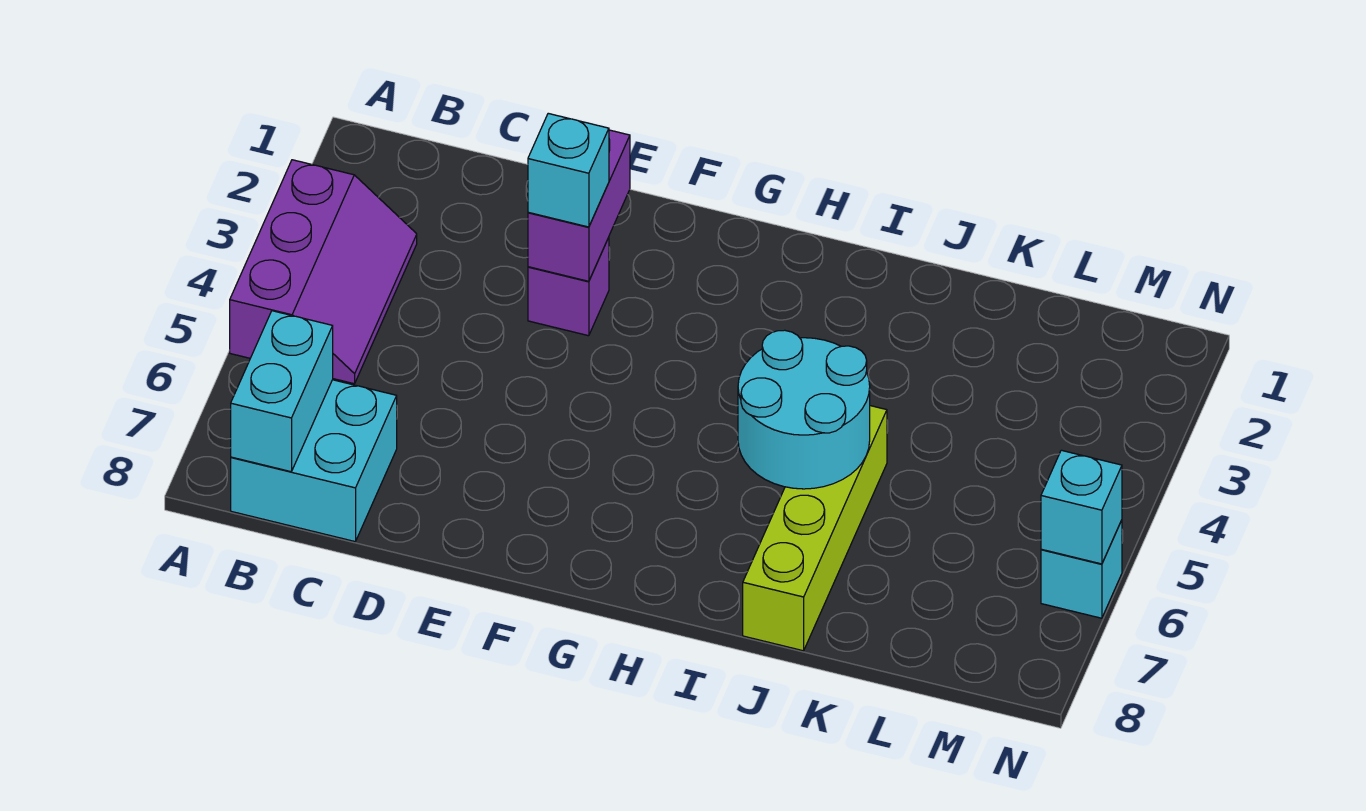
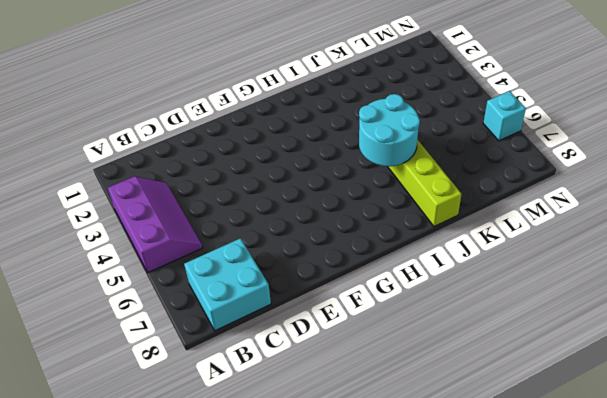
none -> purple 1x1 brick [528,237,609,336]
none -> cyan 1x2 brick [231,311,333,472]

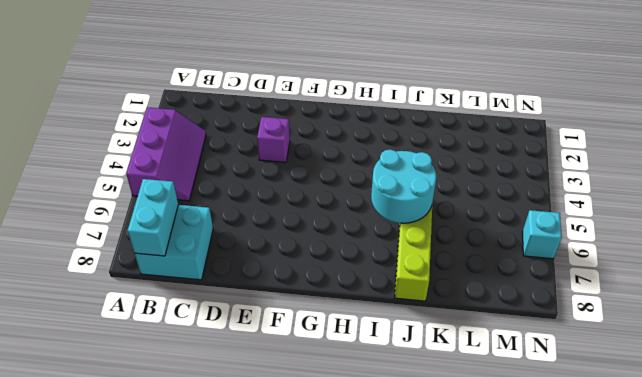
none -> purple 1x2 brick [528,130,630,281]
none -> cyan 1x1 brick [1041,450,1122,564]

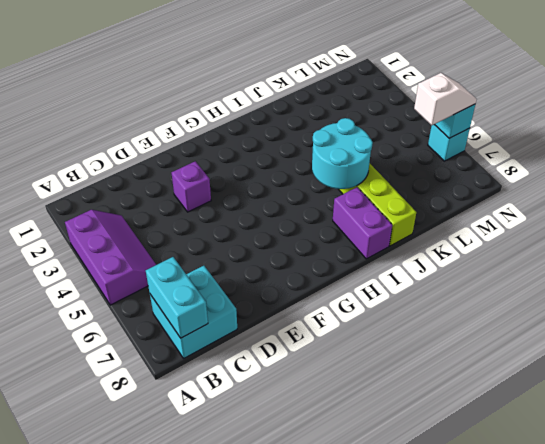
purple 1x2 brick [333,187,392,259] -> purple 1x2 brick moved to [528,130,630,281]
white 1x2 slope [414,73,477,126] -> none
none -> cyan 1x1 brick [528,113,609,227]

